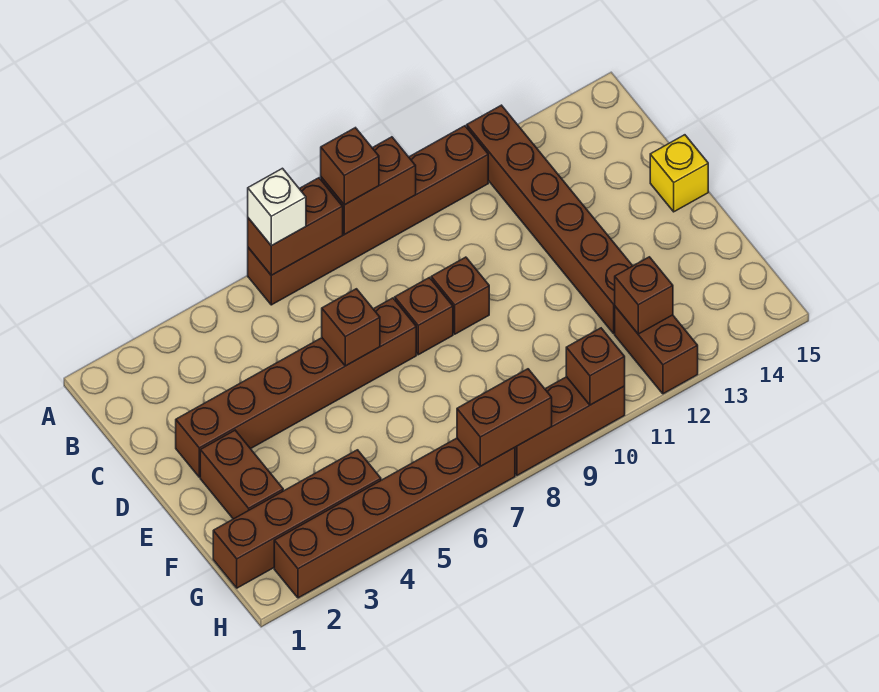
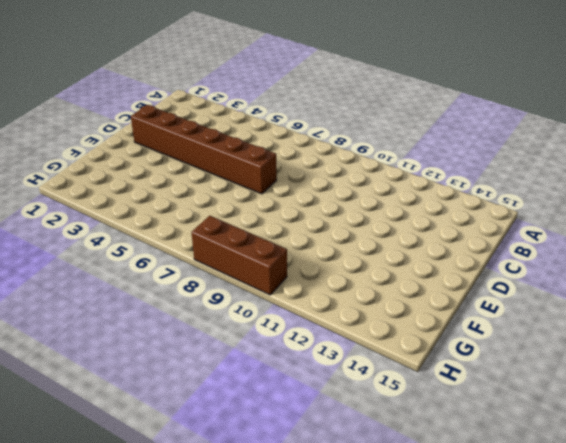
none -> brown 1x6 brick [248,126,488,305]
none -> brown 1x6 brick [467,105,632,333]
none -> brown 1x1 brick [395,278,453,355]

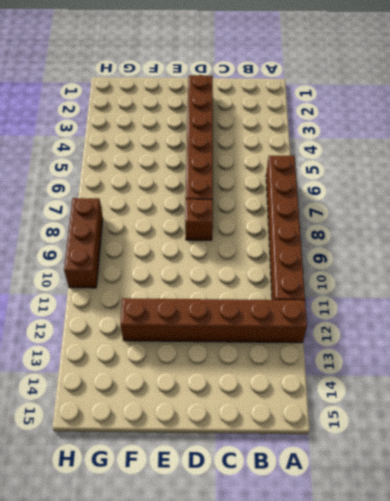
none -> brown 1x1 brick [431,257,489,334]
none -> yellow 1x1 brick [650,135,708,212]
none -> brown 1x2 brick [200,430,283,519]

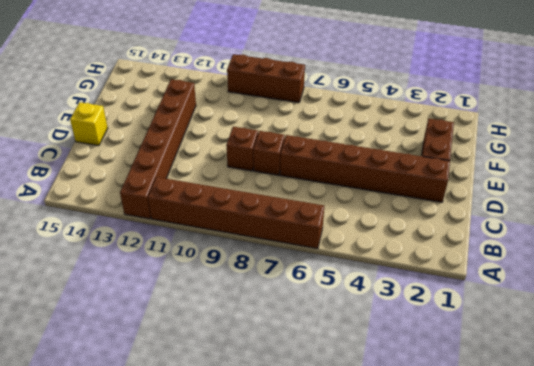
none -> brown 1x4 brick [213,450,381,588]
none -> brown 1x2 brick [615,307,698,394]
none -> brown 1x6 brick [274,438,515,598]

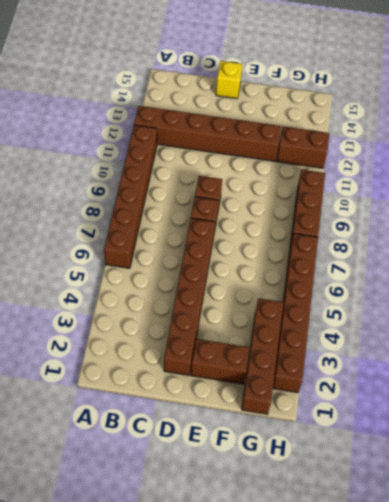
none -> brown 1x2 brick [248,178,343,275]
none -> brown 1x2 brick [321,137,416,235]
none -> brown 1x1 brick [322,289,380,366]

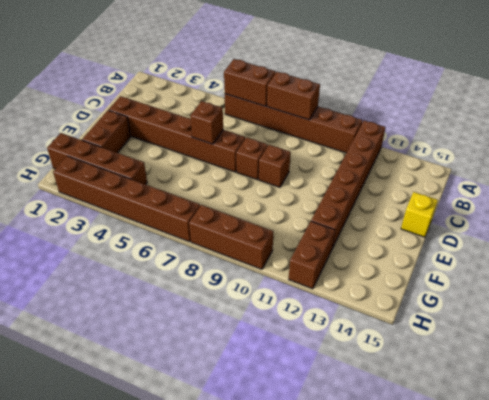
none -> brown 1x1 brick [615,257,673,334]
none -> brown 1x2 brick [457,369,552,466]
none -> brown 1x1 brick [566,328,625,405]

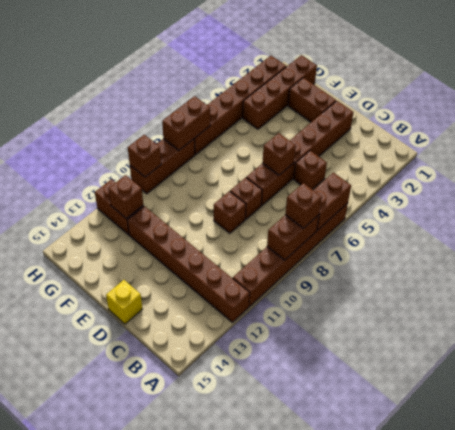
brown 1x1 brick [294,151,327,190] -> none
none -> white 1x1 brick [248,168,306,246]

